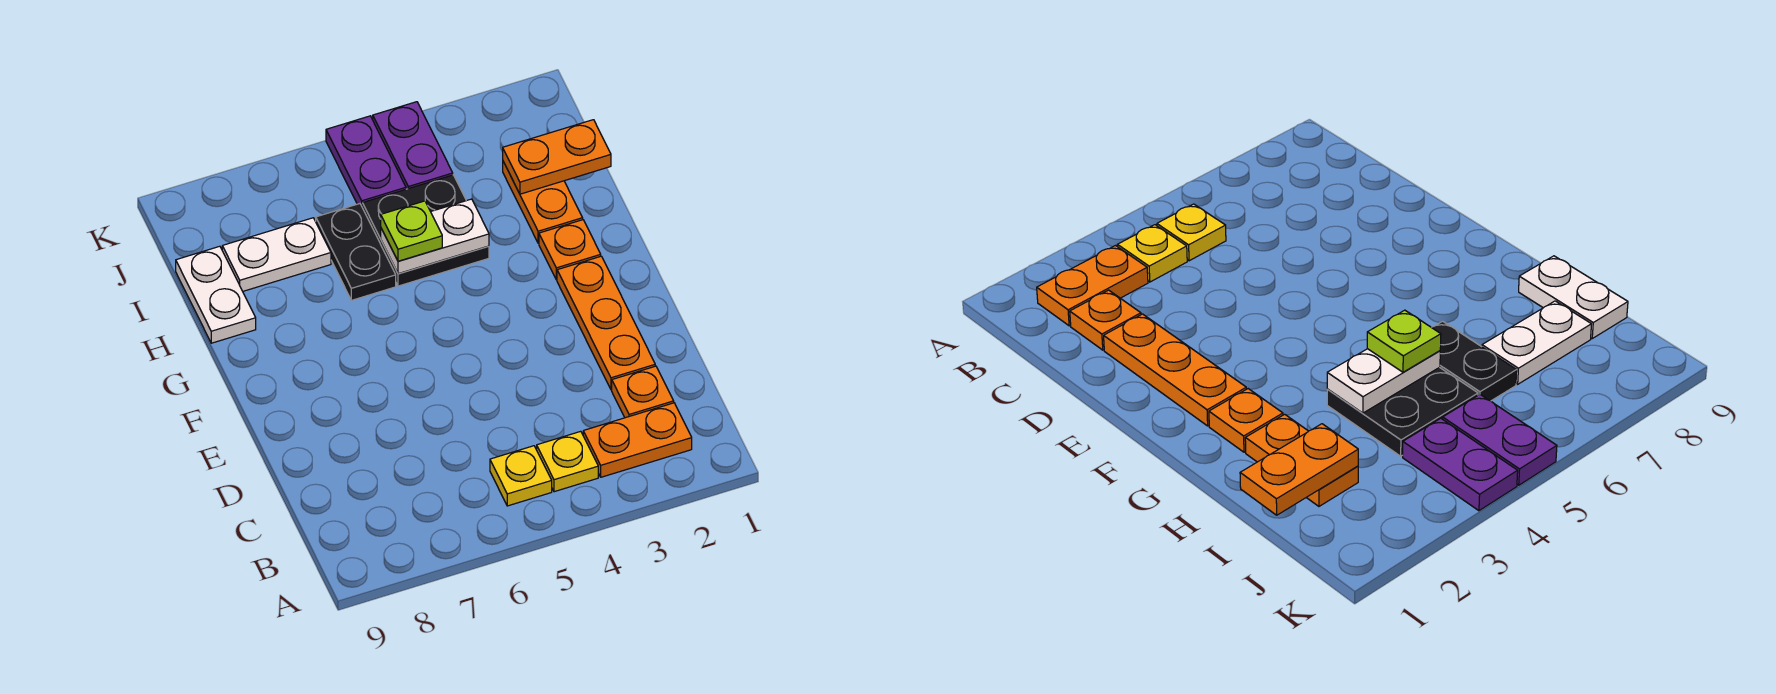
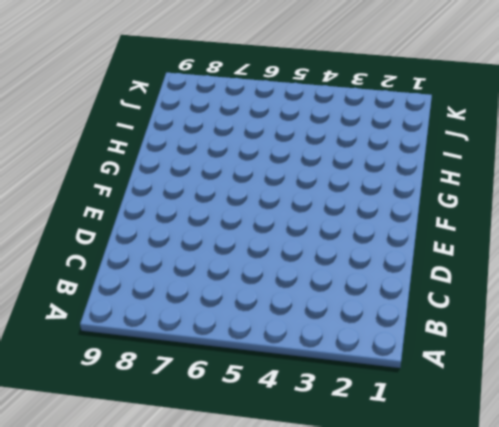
none -> orange 1x2 plate [583,403,692,477]
none -> yellow 1x1 plate [537,431,598,492]
none -> yellow 1x1 plate [490,446,552,506]

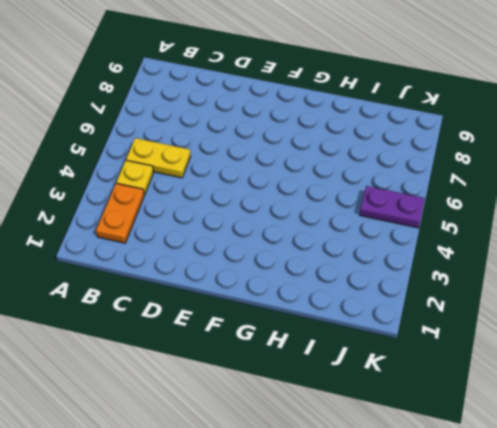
yellow 1x2 plate [126,138,191,178] -> yellow 1x1 plate [490,446,552,506]
none -> orange 1x1 plate [612,366,674,418]
none -> orange 1x3 plate [557,256,655,390]
none -> orange 1x1 plate [539,220,601,280]

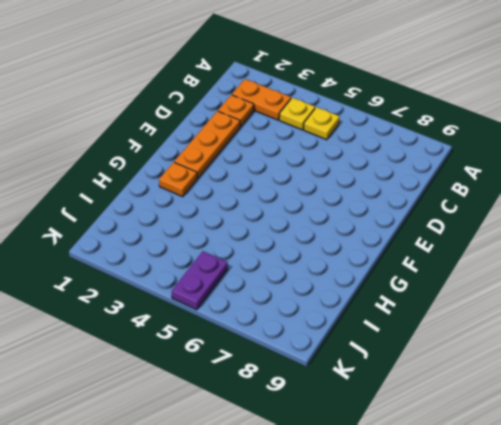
none -> orange 1x2 plate [503,162,583,243]
none -> black 2x2 plate [362,175,489,286]
none -> black 1x2 plate [316,204,396,300]

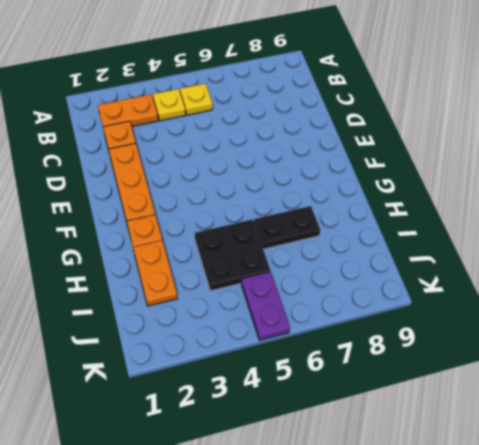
black 1x2 plate [254,206,320,249] -> black 1x2 plate turned to [316,204,396,300]
none -> white 1x2 plate [176,246,256,343]
none -> white 1x2 plate [222,218,331,291]
none -> purple 1x2 plate [373,102,453,189]

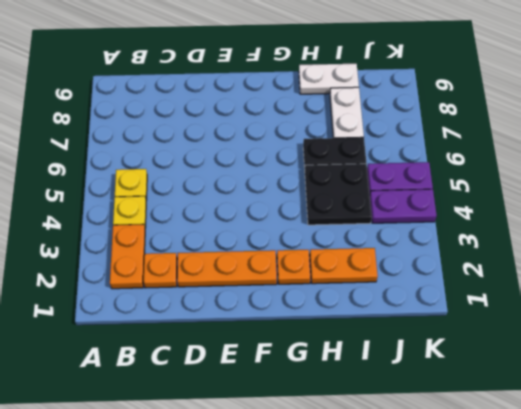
none -> white 1x2 plate [381,199,489,274]
none -> orange 1x2 plate [503,120,611,194]
none -> lime 1x1 plate [381,201,442,261]

